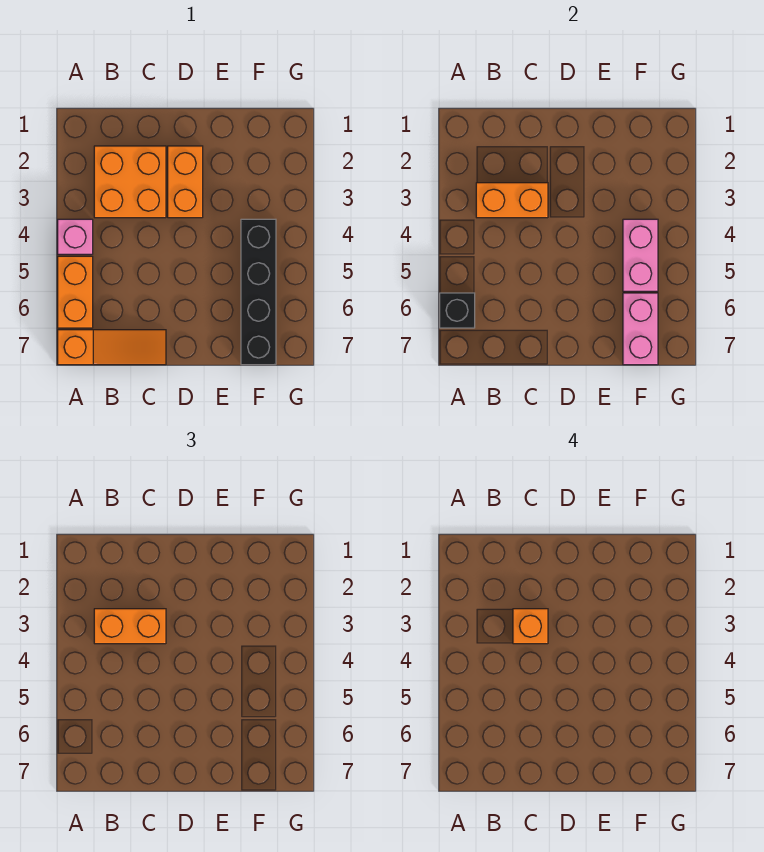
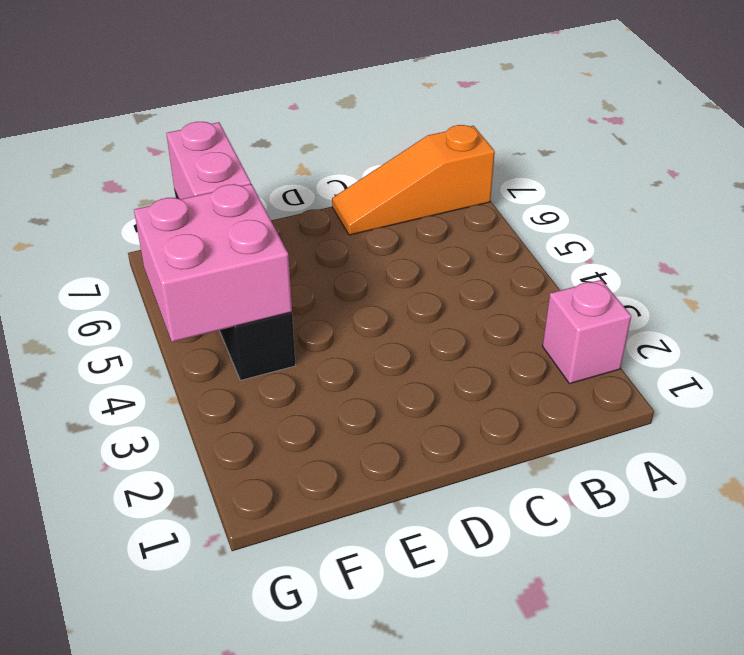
pink 1x1 brick [542,280,631,384] -> pink 1x1 brick moved to [58,219,93,254]
pink 2x2 brick [134,184,292,342] -> pink 1x2 brick [623,219,658,291]
none -> orange 1x2 brick [58,256,93,328]
none -> orange 2x2 brick [94,146,166,218]
none -> orange 1x2 brick [168,146,203,218]

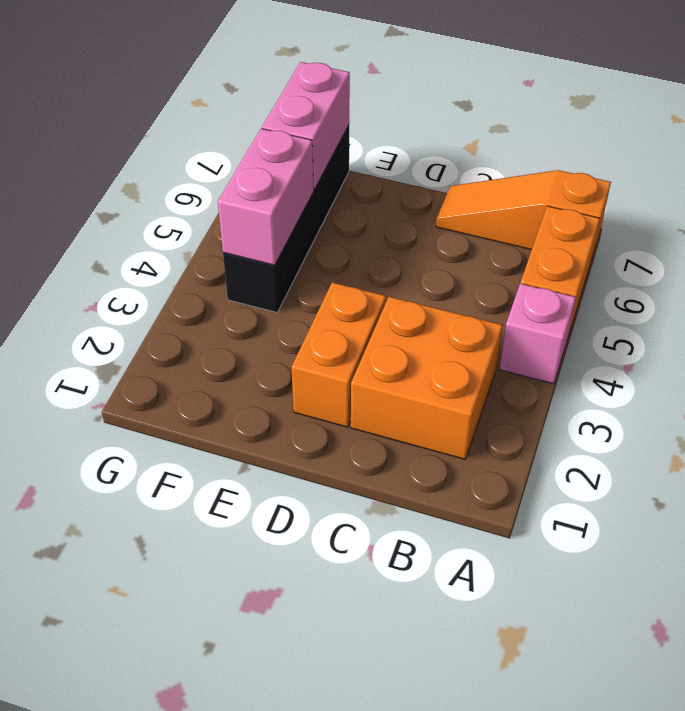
none -> black 1x1 brick [440,293,475,328]
none -> orange 1x2 brick [476,183,548,218]
none -> orange 1x2 brick [94,609,166,644]

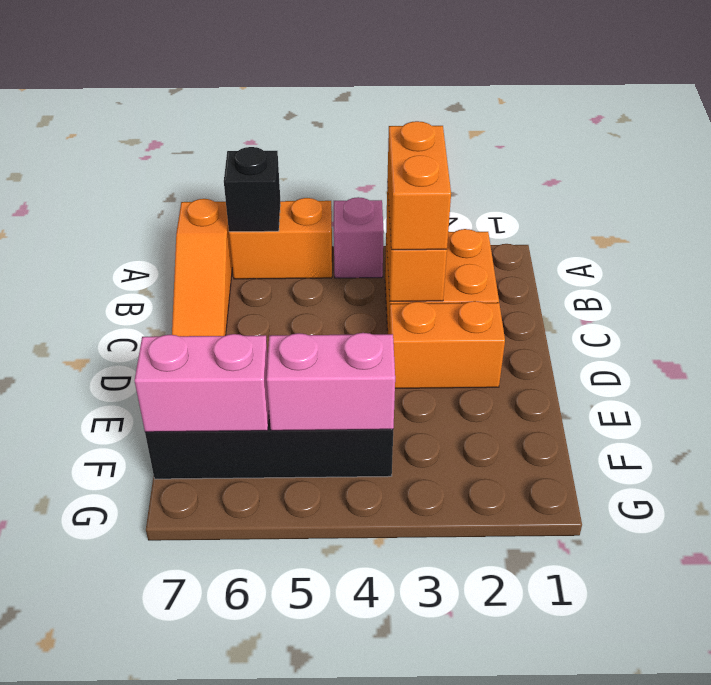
none -> orange 1x1 brick [513,609,548,644]

